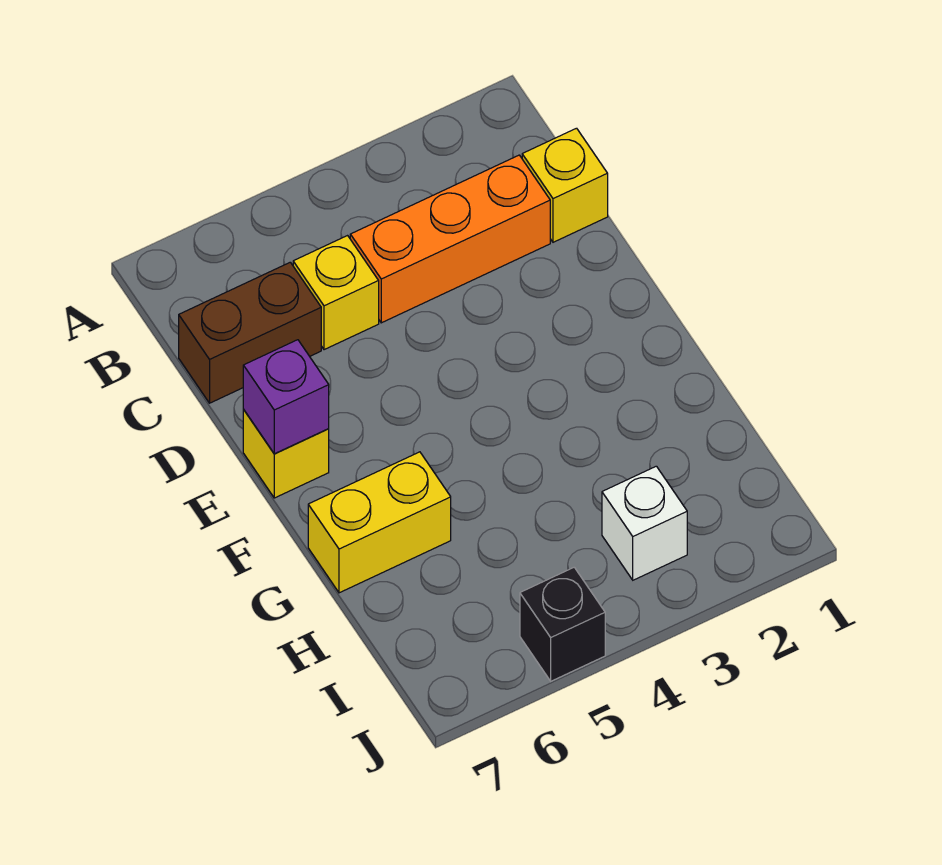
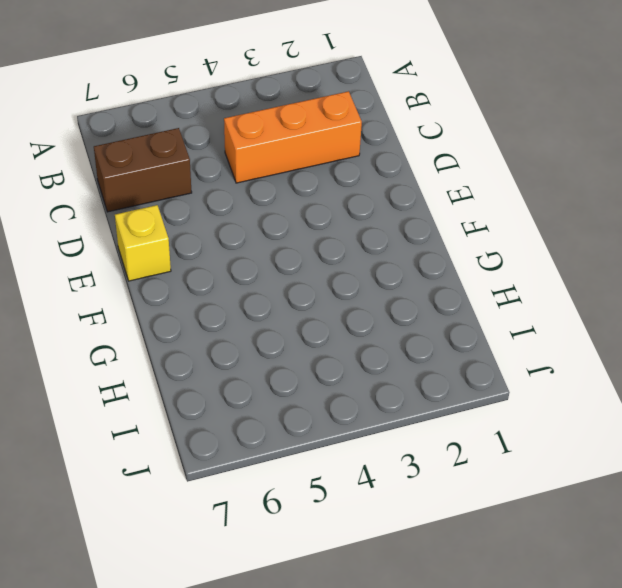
none -> yellow 1x1 brick [522,128,608,242]
none -> yellow 1x1 brick [293,236,379,350]

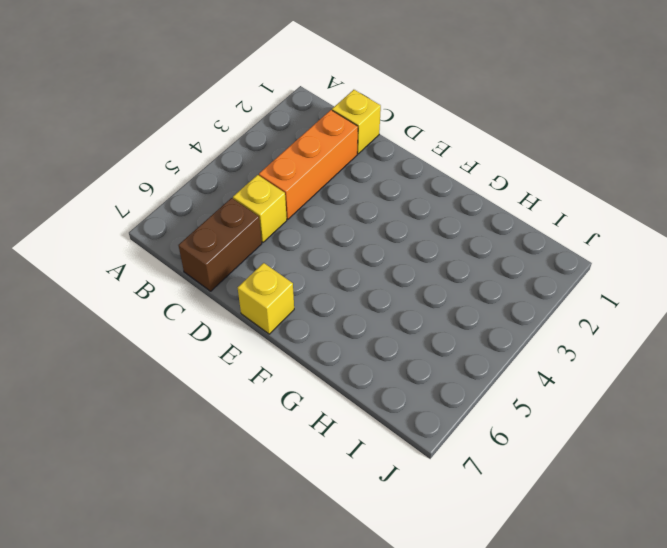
none -> yellow 1x2 brick [308,452,451,593]
none -> white 1x1 brick [602,466,687,580]

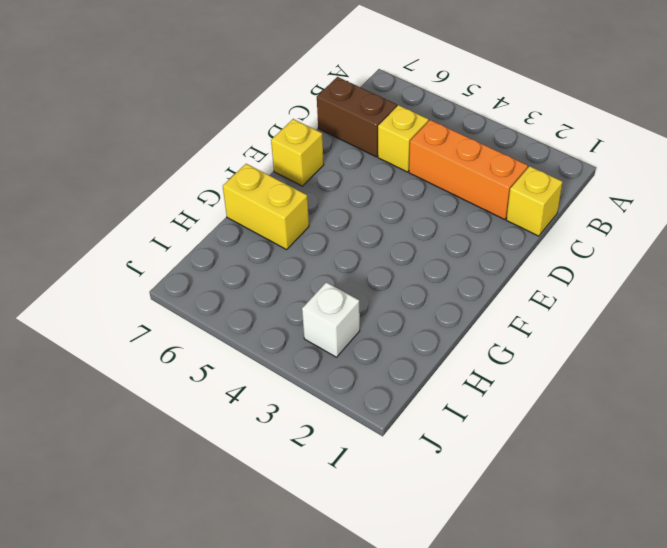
none -> black 1x1 brick [520,567,605,681]
none -> purple 1x1 brick [243,340,329,454]

